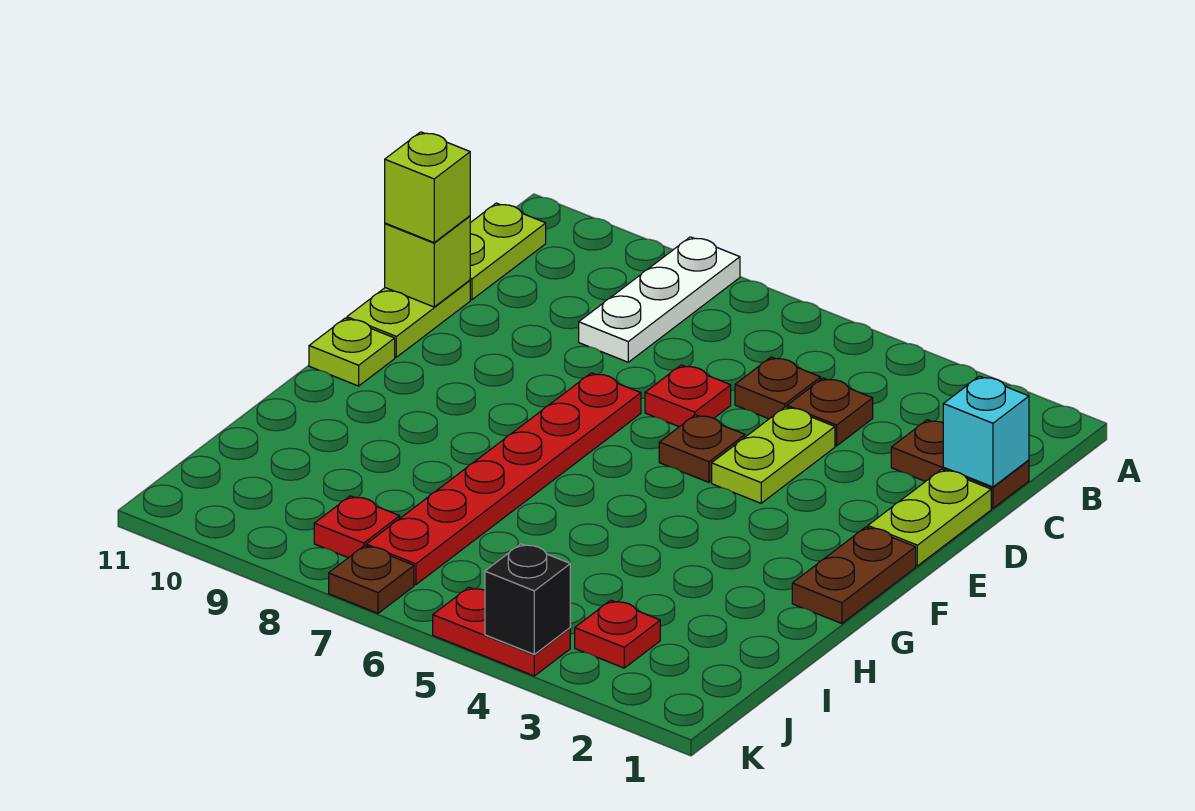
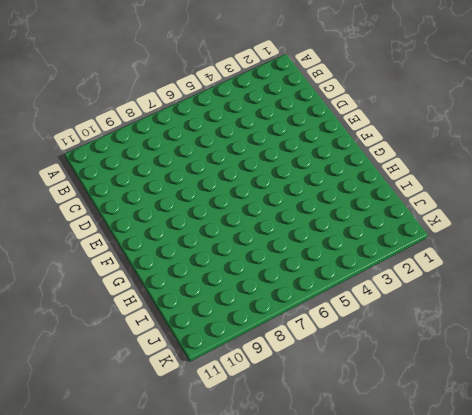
none -> white 1x3 plate [579,237,740,362]
none -> lime 1x2 plate [470,203,546,300]
none -> brown 1x2 plate [891,420,1029,508]

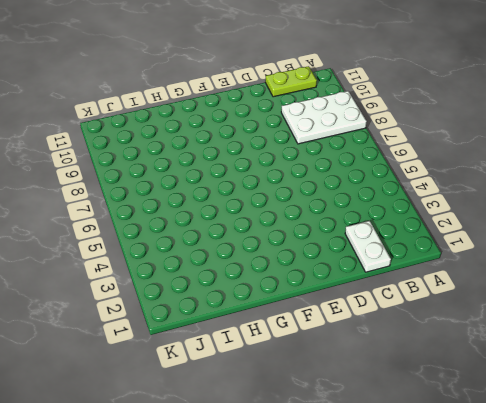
white 2x3 plate [281,91,367,144] -> white 1x3 plate [579,237,740,362]
white 1x2 plate [345,221,391,272] -> brown 1x2 plate [891,420,1029,508]
none -> brown 1x1 plate [787,378,873,446]
none -> brown 1x1 plate [735,357,821,419]
none -> lime 1x2 plate [868,469,991,566]

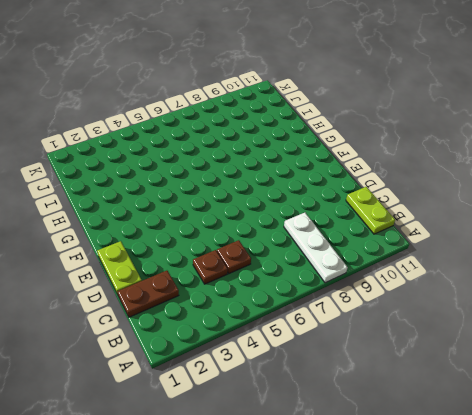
none -> lime 1x2 plate [712,407,835,503]
none -> red 1x1 plate [645,365,731,427]
none -> lime 1x2 plate [347,280,470,357]

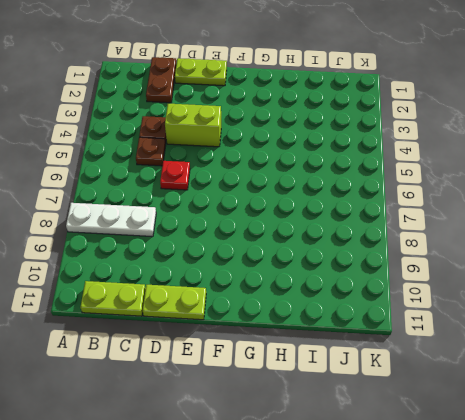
lime 1x2 brick [165,104,221,147] -> lime 1x2 plate [712,407,835,503]
none -> brown 1x1 plate [659,415,745,482]
none -> red 1x6 plate [366,373,641,585]
none -> brown 1x2 plate [792,527,916,624]

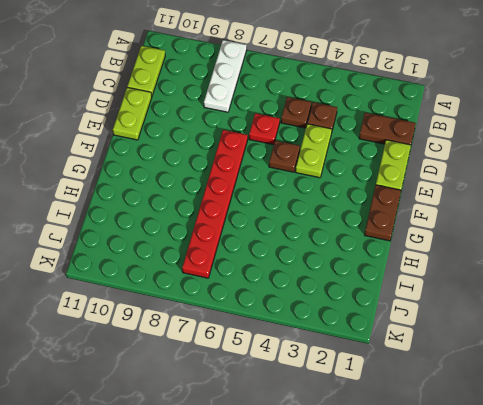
none -> lime 1x1 plate [309,318,395,386]
none -> red 1x1 plate [575,600,660,668]
none -> red 1x1 plate [314,496,400,558]

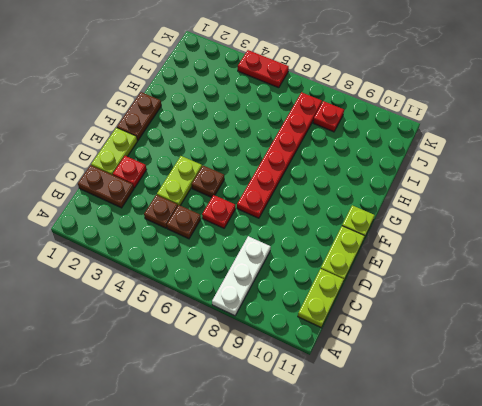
red 1x1 plate [113,156,147,188] -> red 1x1 plate moved to [575,600,660,668]
none -> brown 1x1 plate [329,546,414,613]
none -> cyan 1x1 brick [943,376,1029,487]
none -> lime 1x1 brick [385,216,470,307]

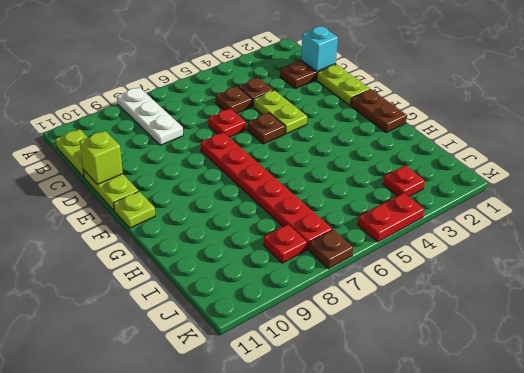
none -> black 1x1 brick [485,544,570,654]
none -> lime 1x1 brick [385,132,470,242]

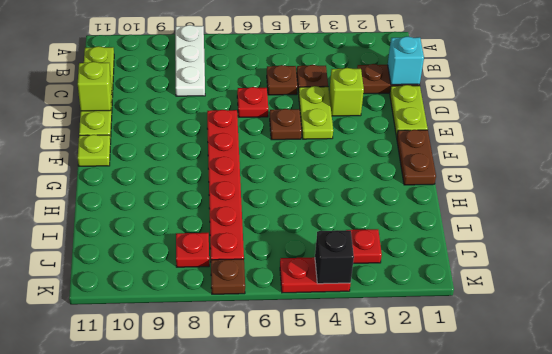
lime 1x1 brick [329,68,364,116] -> lime 1x1 brick moved to [385,132,470,242]

